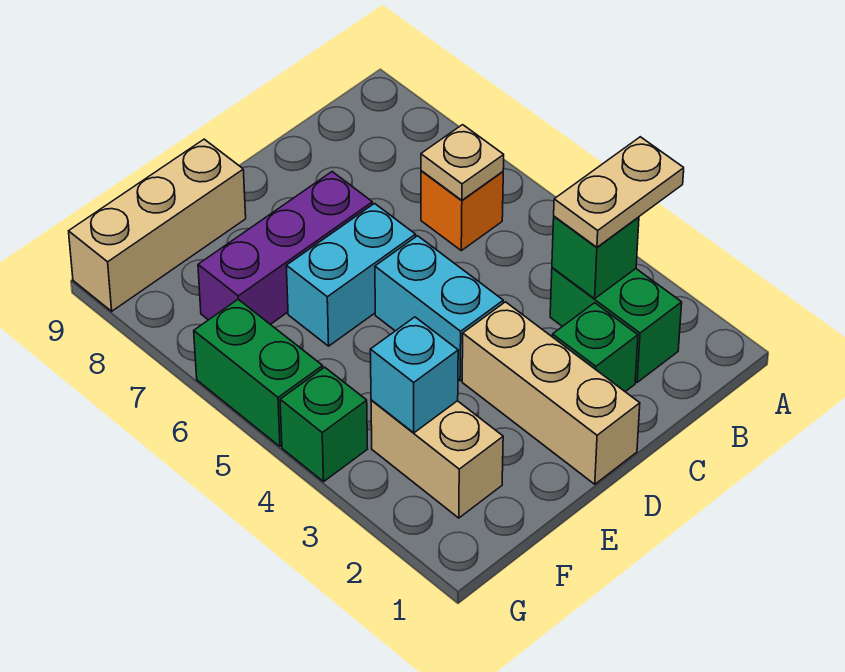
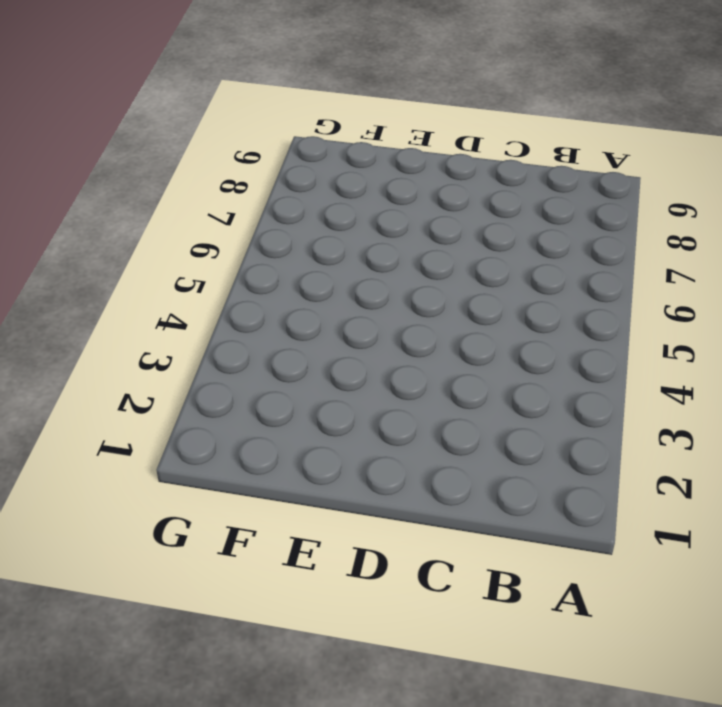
none -> green 1x2 brick [550,268,682,382]
none -> orange 1x1 brick [421,171,503,251]
none -> green 1x1 brick [552,303,638,392]

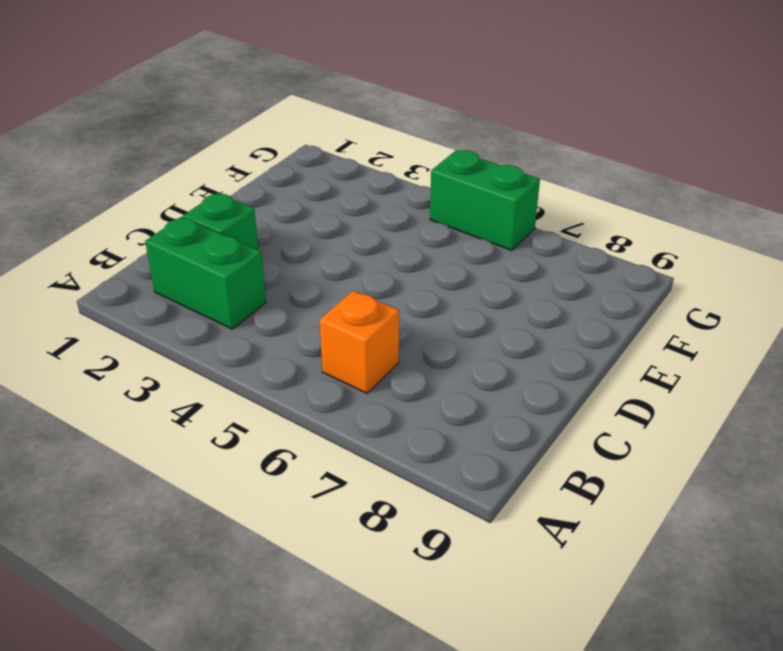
none -> tan 1x3 brick [462,302,640,484]
none -> cyan 1x2 brick [375,236,503,381]
none -> cyan 1x2 brick [286,204,416,346]

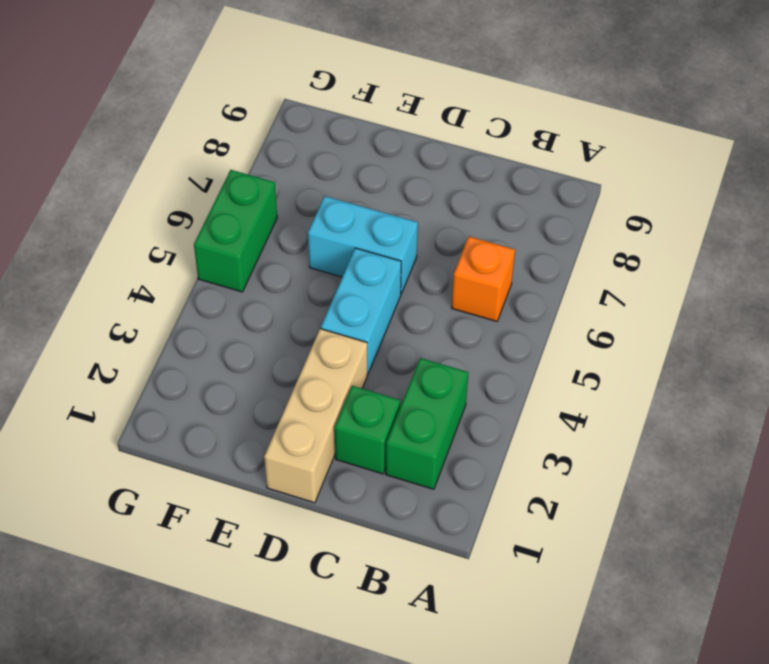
none -> purple 1x3 brick [198,172,373,324]
none -> tan 1x3 brick [69,139,246,311]
none -> tan 1x2 brick [371,400,503,518]

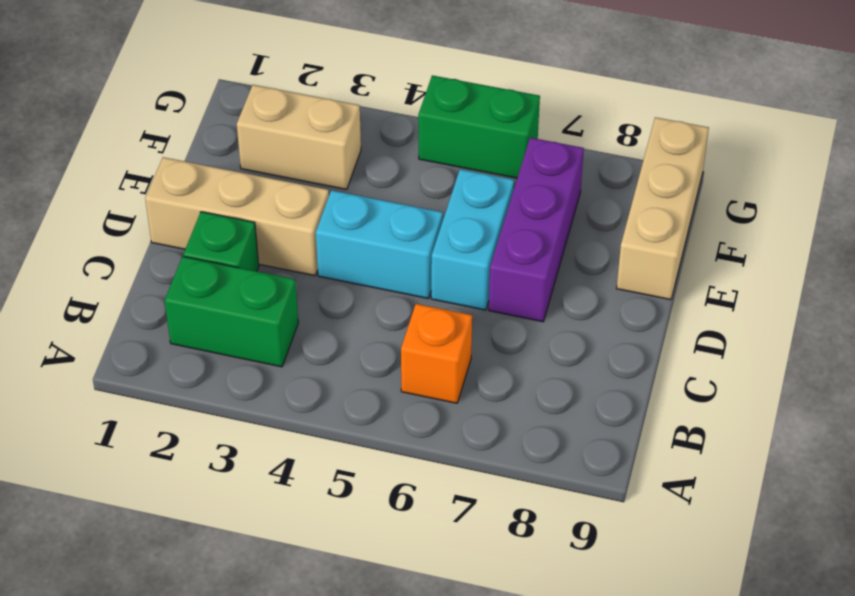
none -> green 1x1 brick [280,367,368,482]
none -> green 1x1 brick [552,216,639,299]
none -> tan 1x1 plate [421,125,504,200]

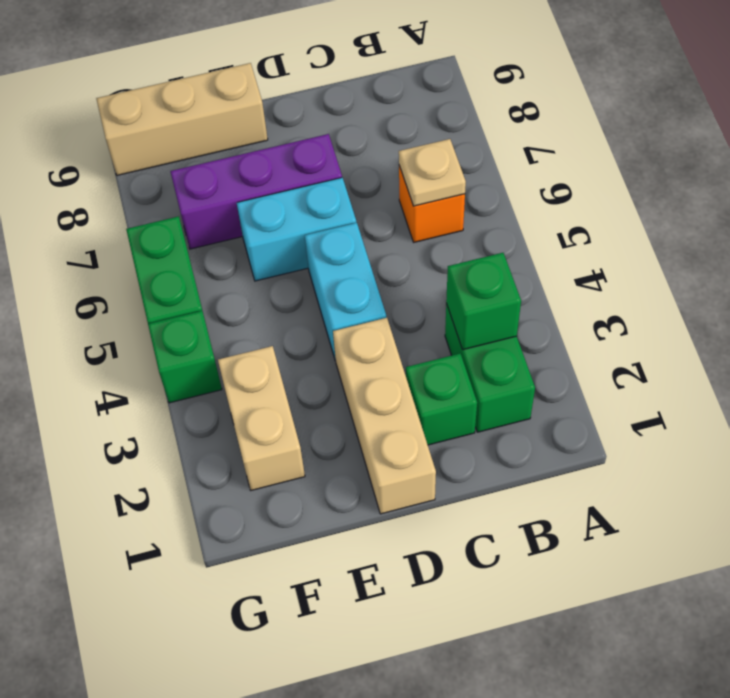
none -> cyan 1x1 brick [370,317,458,433]
none -> tan 1x2 plate [554,137,684,247]

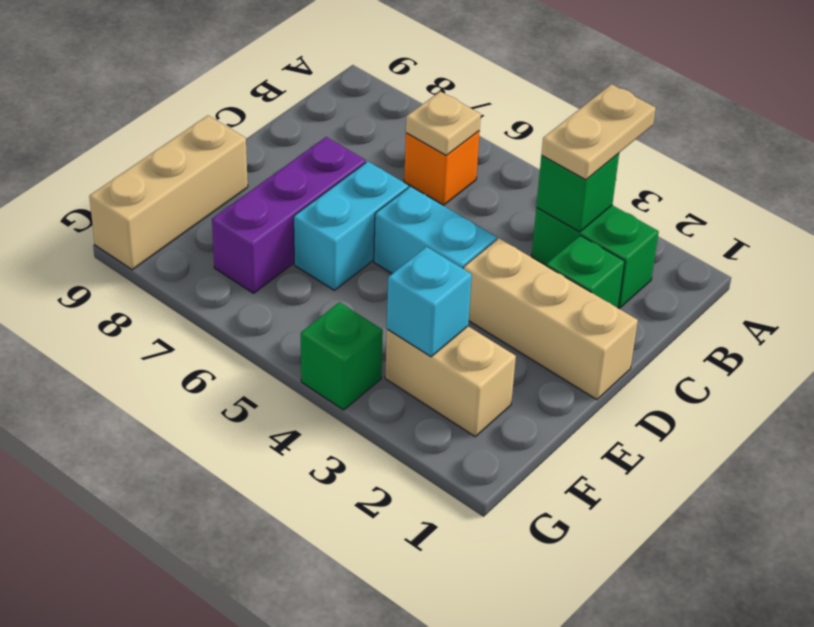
none -> green 1x2 brick [194,299,323,446]

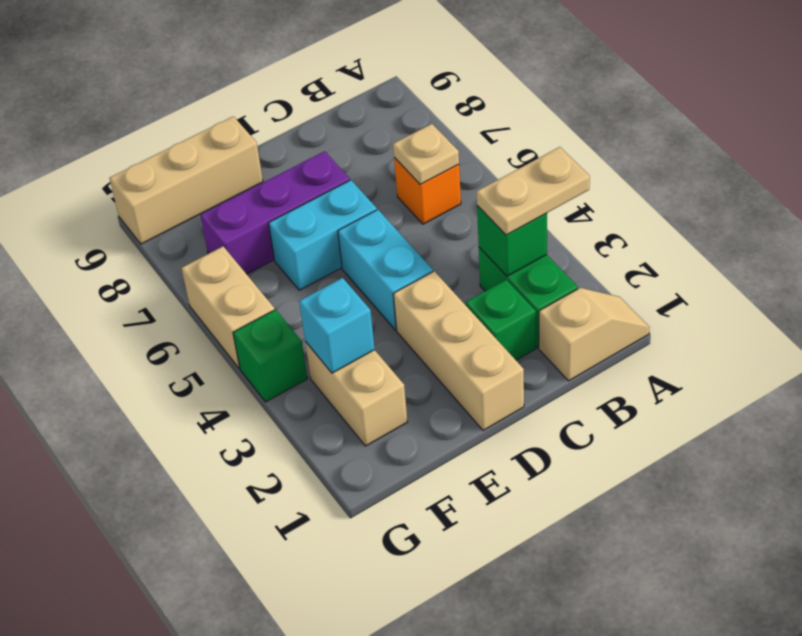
tan 1x2 slope [539,288,650,381] -> none
tan 1x2 brick [182,247,275,369] -> green 1x2 brick [194,299,323,446]

